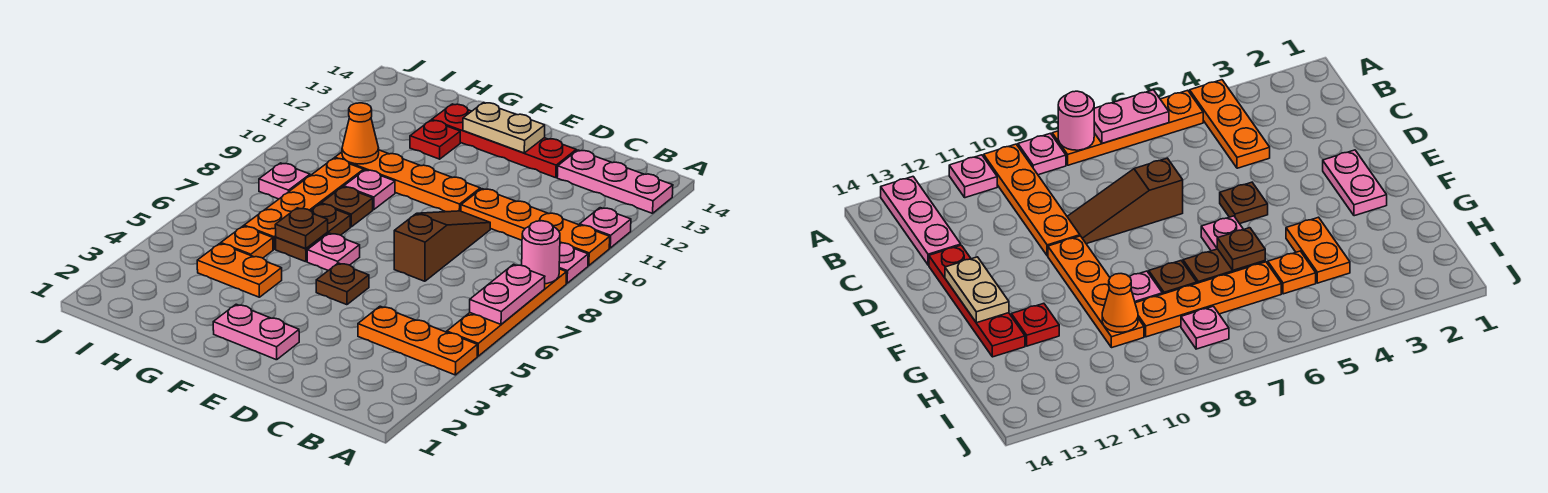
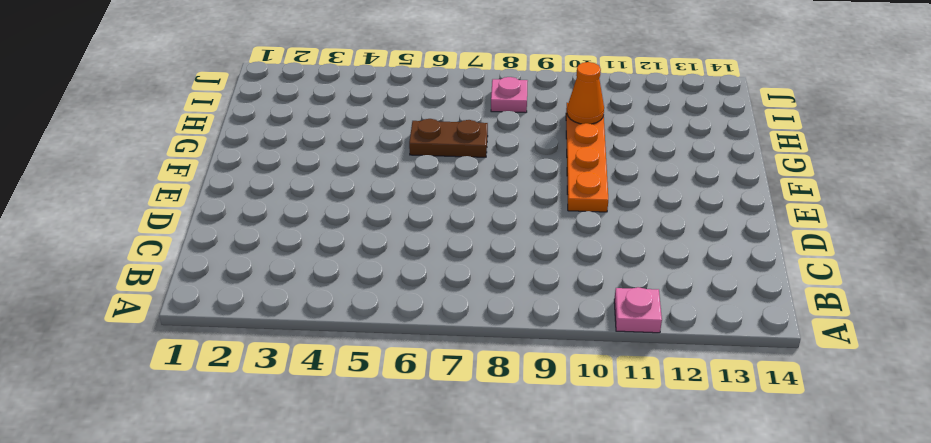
none -> orange 1x3 plate [358,306,477,375]
none -> orange 1x4 plate [447,269,566,356]
none -> pink 1x1 plate [559,243,588,283]

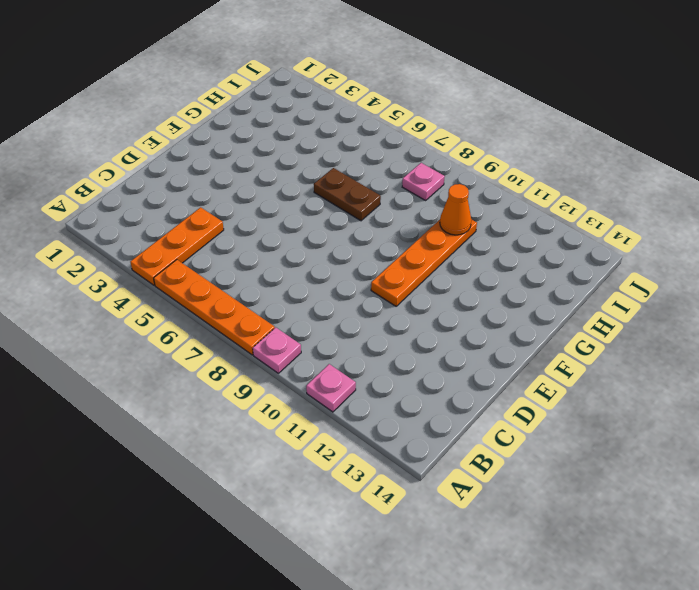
none -> orange 1x4 plate [461,189,610,266]
none -> pink 1x3 plate [557,150,673,213]
none -> brown 1x3 slope [394,211,490,281]

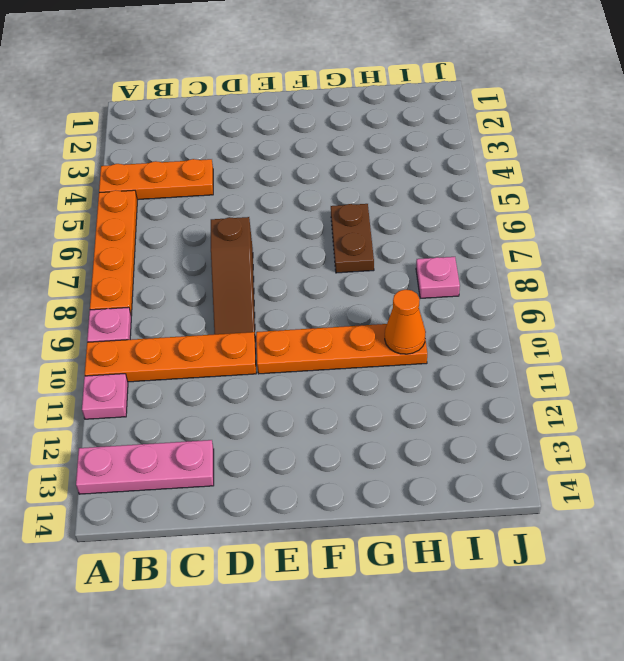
none -> red 1x4 plate [432,104,576,178]
none -> pink 1x2 plate [213,304,299,360]
none -> brown 1x1 plate [316,263,369,305]

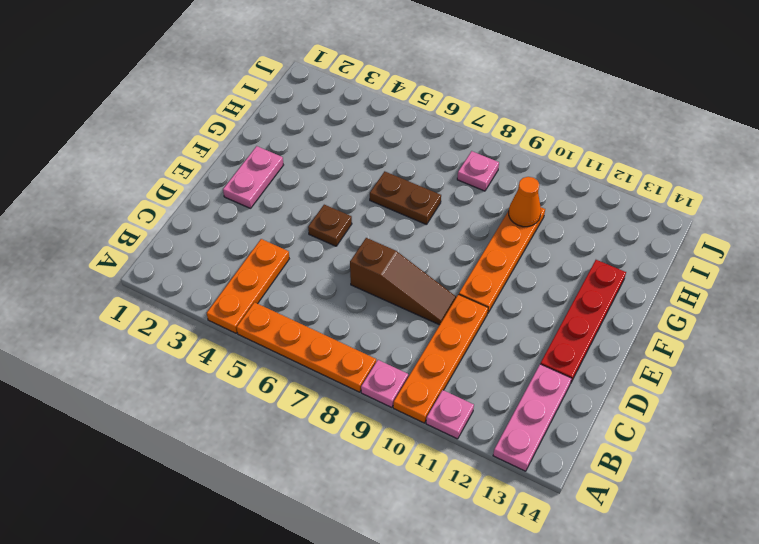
none -> pink 1x1 plate [307,233,360,270]
none -> orange 1x2 plate [197,244,282,297]
none -> brown 1x1 plate [321,187,373,227]

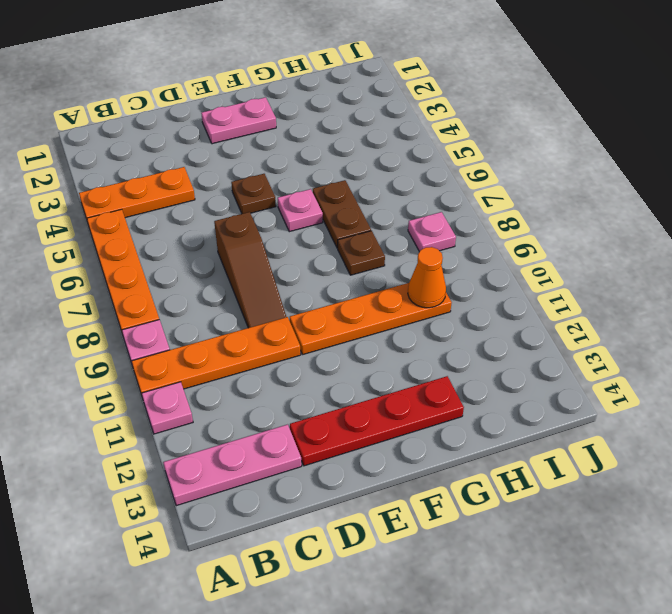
none -> orange 1x2 plate [197,244,282,297]
none -> pink 1x1 plate [344,170,395,210]
none -> red 1x1 plate [410,120,460,159]

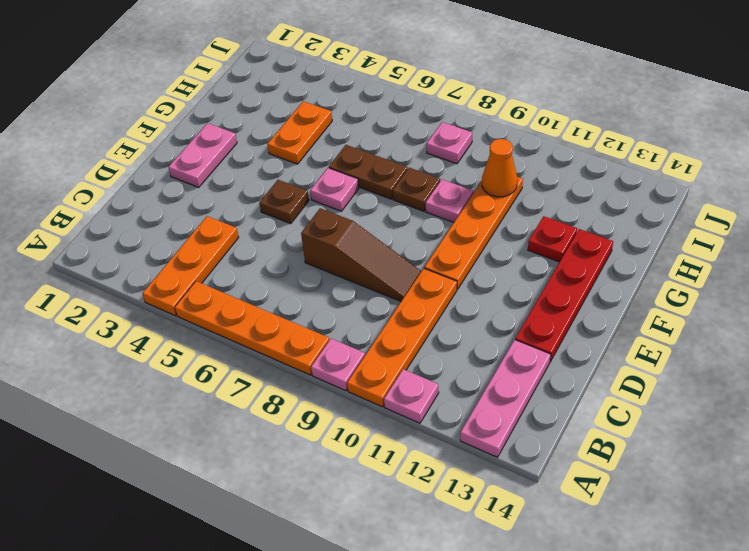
none -> orange 1x1 plate [221,226,273,258]
none -> orange 1x4 plate [244,158,364,249]
none -> pink 1x2 plate [470,264,545,324]

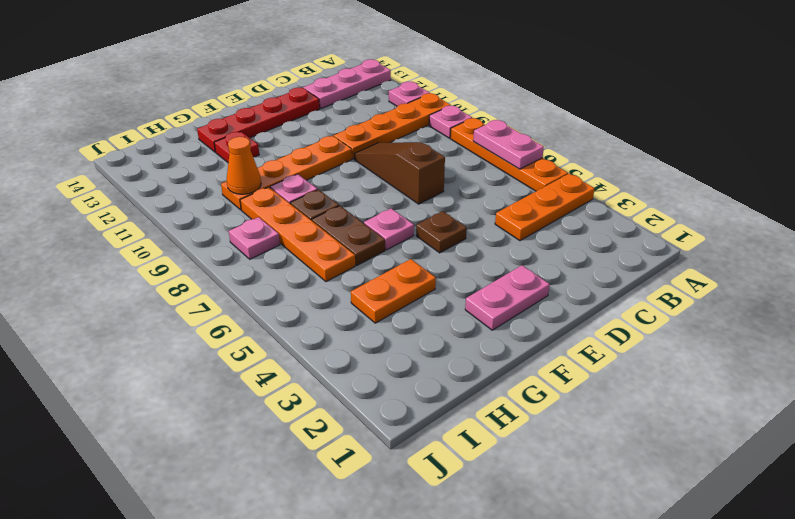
none -> orange 1x1 plate [221,226,273,258]
none -> pink 1x1 round brick [522,221,560,284]
none -> tan 1x2 plate [463,103,545,153]

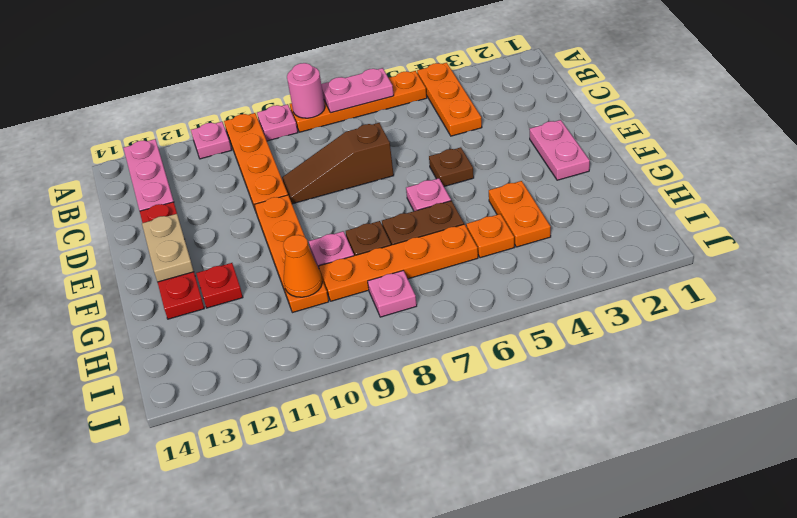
none -> brown 1x1 plate [275,208,328,248]

